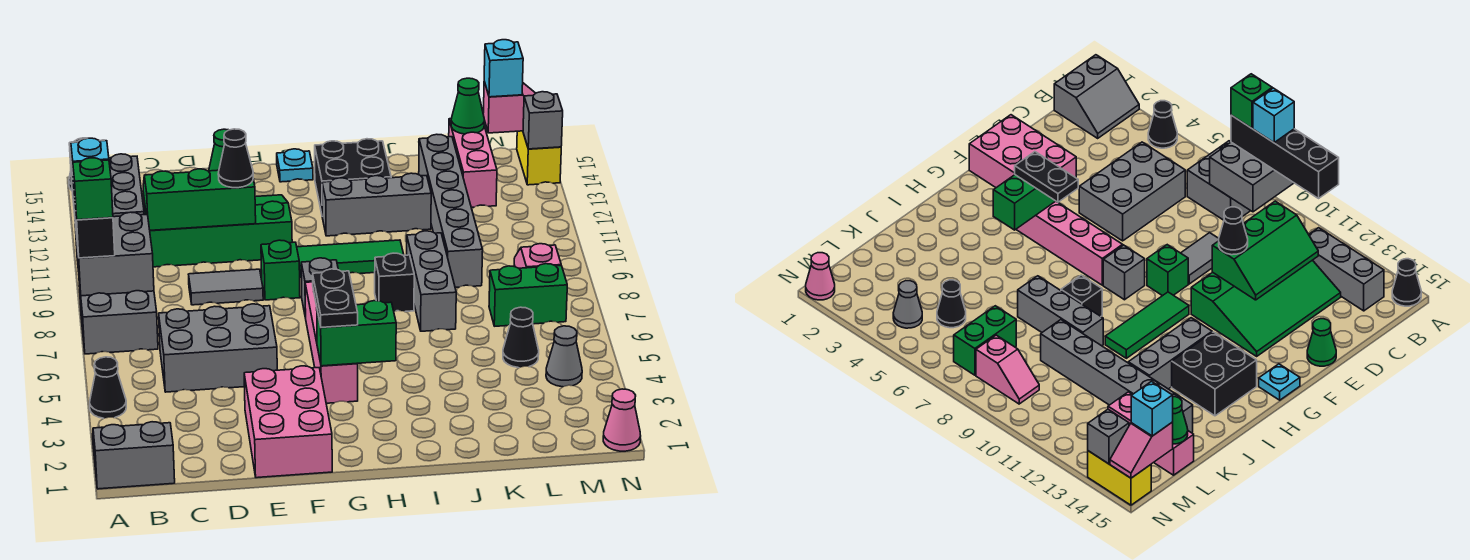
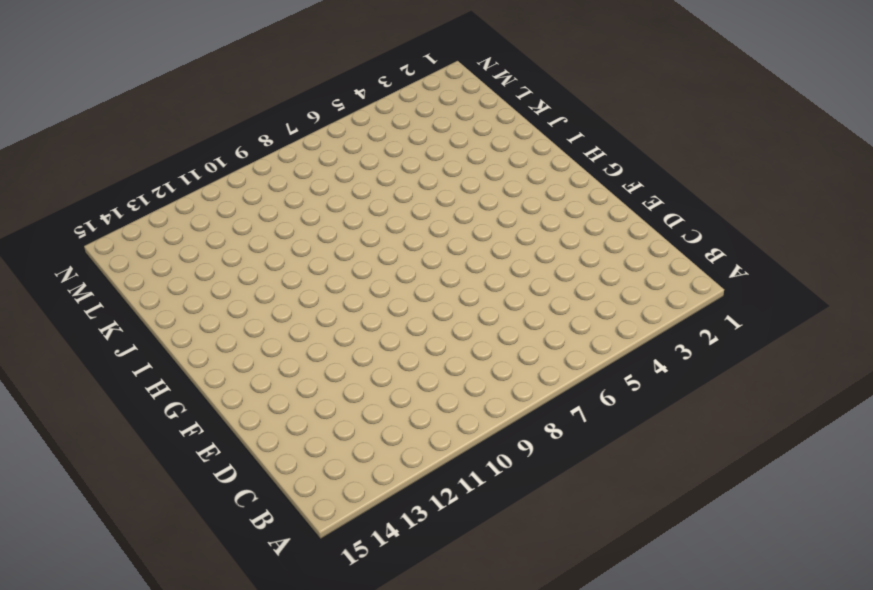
none -> grey 2x2 slope [93,422,175,489]
none -> black 1x1 cone [90,357,126,418]
none -> grey 2x2 brick [79,283,158,354]
none -> black 1x1 cone [1392,259,1421,306]

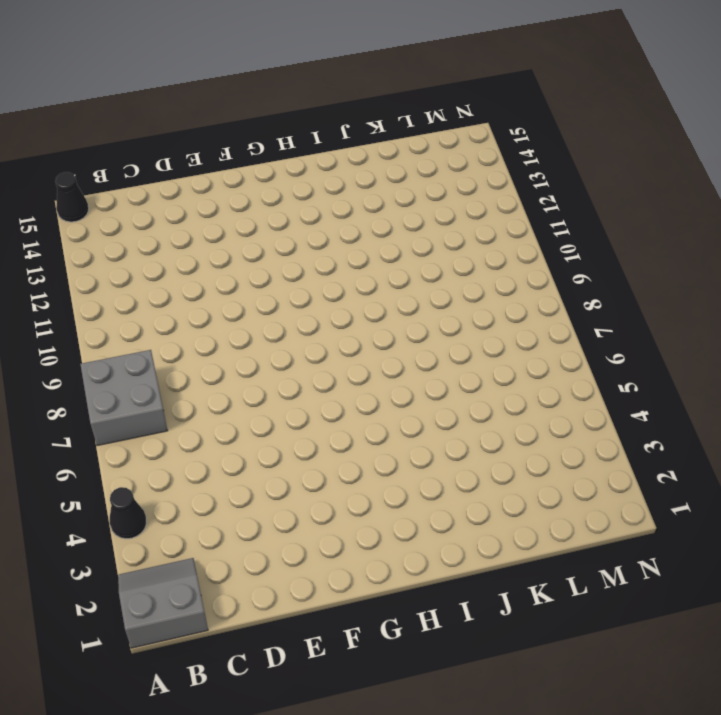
none -> grey 1x3 brick [109,154,144,217]
none -> grey 2x3 brick [159,304,277,392]
none -> green 3x4 slope [143,195,292,267]
none -> grey 1x2 tile [189,269,263,305]

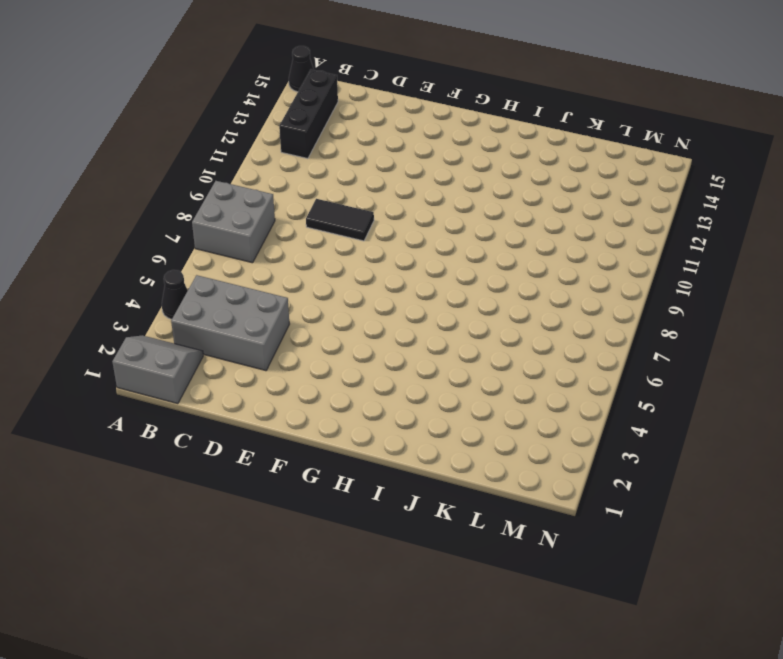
grey 2x3 brick [171,275,289,371] -> grey 2x3 brick moved to [159,304,277,392]
black 1x3 brick [279,70,338,159] -> grey 1x3 brick [109,154,144,217]
black 1x2 tile [306,199,374,241] -> grey 1x2 tile [189,269,263,305]
none -> green 3x4 slope [143,195,292,267]
none -> pink 2x3 brick [244,366,332,478]
none -> green 1x1 cone [209,129,228,171]
none -> green 1x1 brick [261,240,300,300]

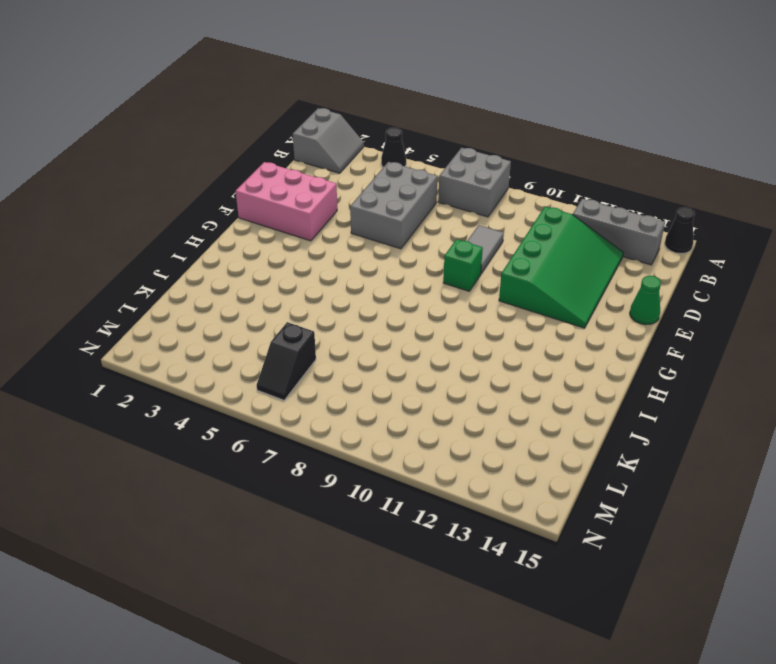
black 1x2 slope [257,322,316,400] -> none
none -> pink 1x4 brick [305,282,358,403]
none -> grey 1x1 brick [301,258,338,318]
none -> green 1x3 tile [297,240,404,277]
none -> cyan 1x1 plate [277,149,313,182]

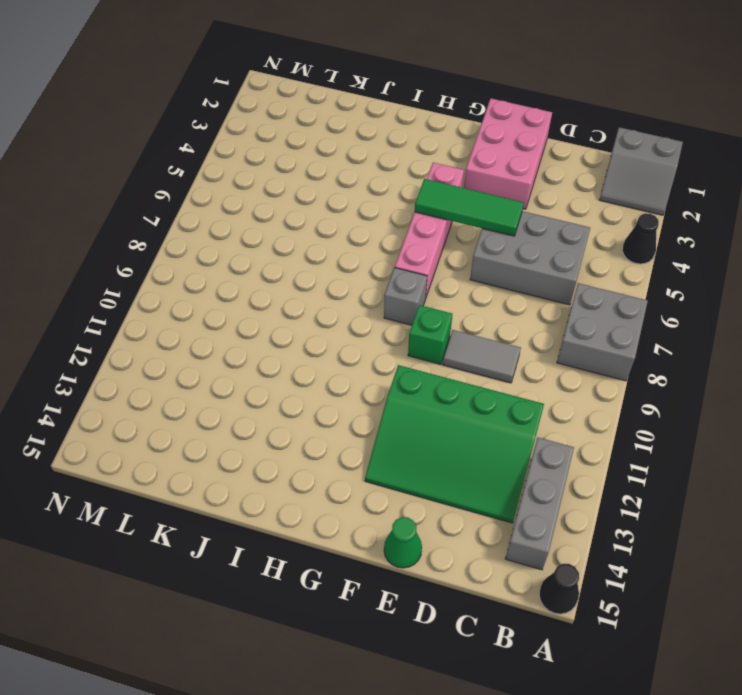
green 1x3 tile [415,179,524,236] -> green 1x3 tile moved to [297,240,404,277]
none -> cyan 1x1 plate [277,149,313,182]
none -> grey 1x3 brick [322,173,431,236]
none -> black 2x2 brick [315,139,391,213]
none -> black 1x1 brick [375,253,414,312]

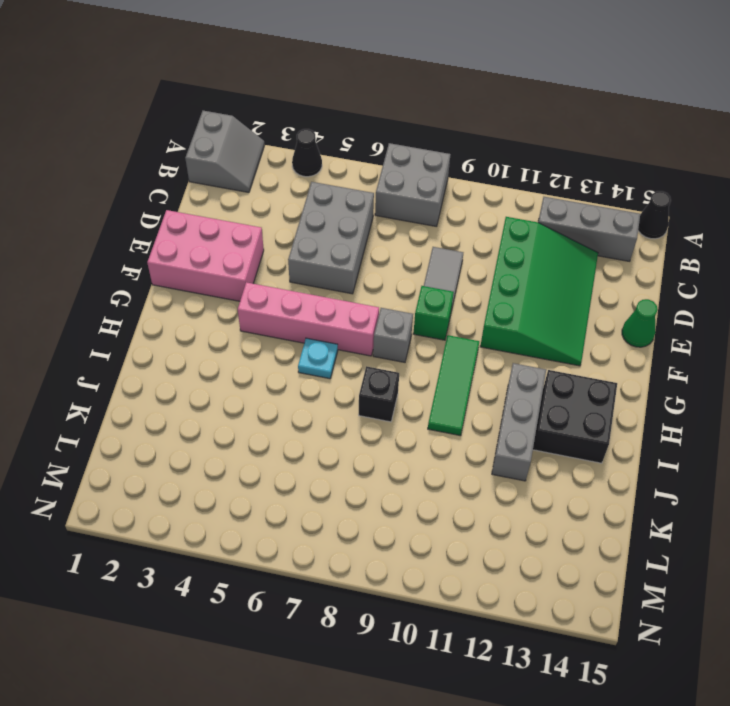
cyan 1x1 plate [298,338,338,379] -> cyan 1x1 plate moved to [277,149,313,182]
none -> grey 1x3 brick [407,231,456,331]
none -> grey 1x6 brick [419,134,483,288]
none -> black 1x1 cone [503,307,539,368]
none -> green 1x2 brick [489,264,567,326]

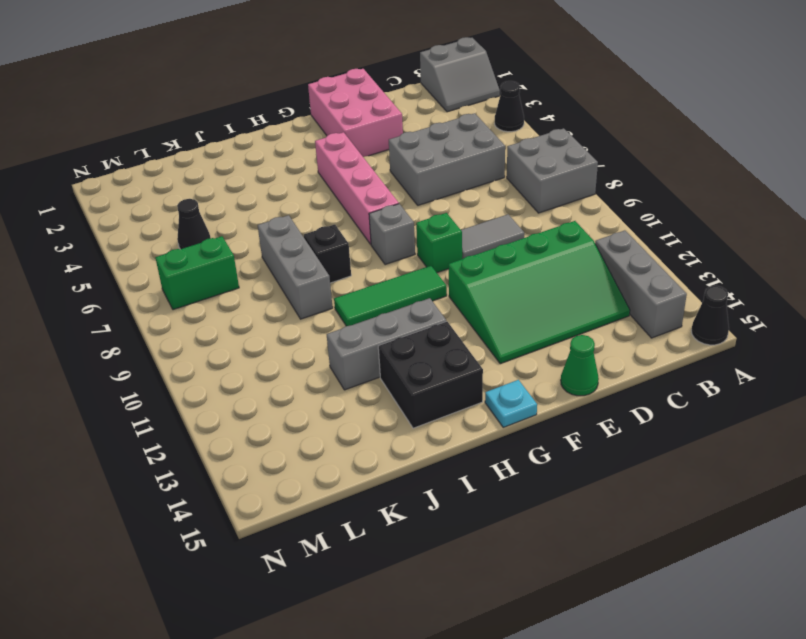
none -> grey 1x6 brick [419,134,483,288]
none -> pink 1x3 brick [449,119,497,207]
none -> grey 1x1 cone [546,326,582,387]
none -> pink 1x2 slope [514,244,561,268]

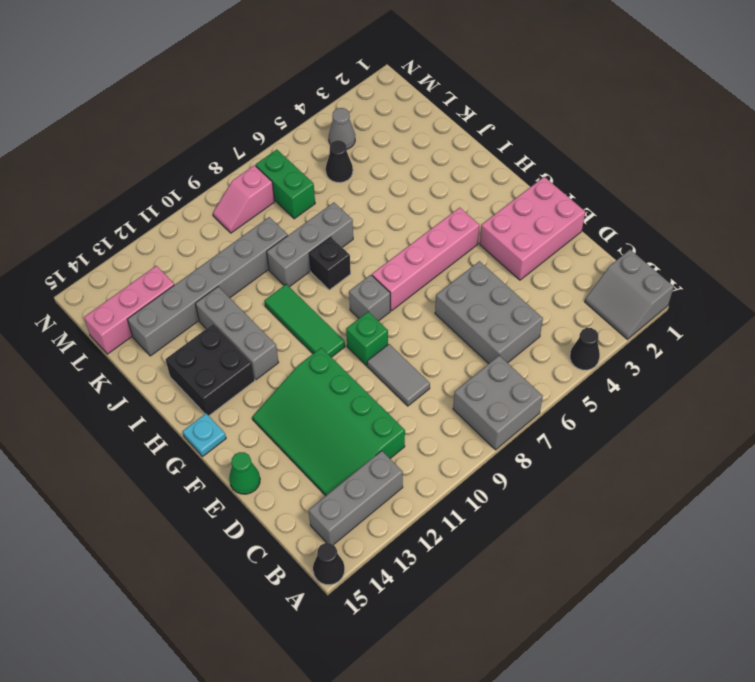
none -> pink 1x1 cone [603,389,641,451]
none -> yellow 1x2 brick [517,131,561,185]
none -> grey 2x2 brick [75,212,154,296]
none -> green 2x3 slope [143,169,256,230]

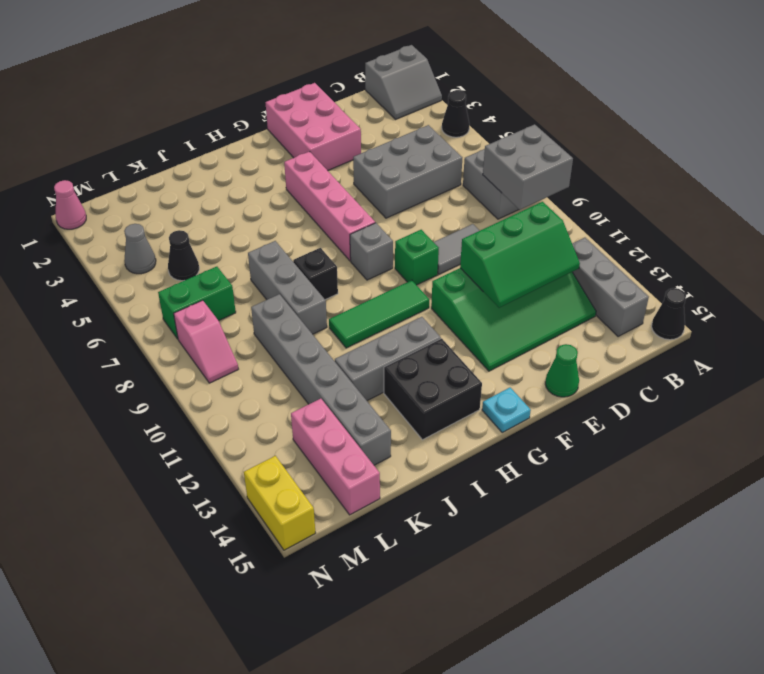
none -> green 1x2 brick [317,301,396,366]
none -> green 1x1 cone [451,78,484,134]
none -> pink 1x2 slope [483,82,536,133]
none -> grey 1x1 brick [523,92,563,149]

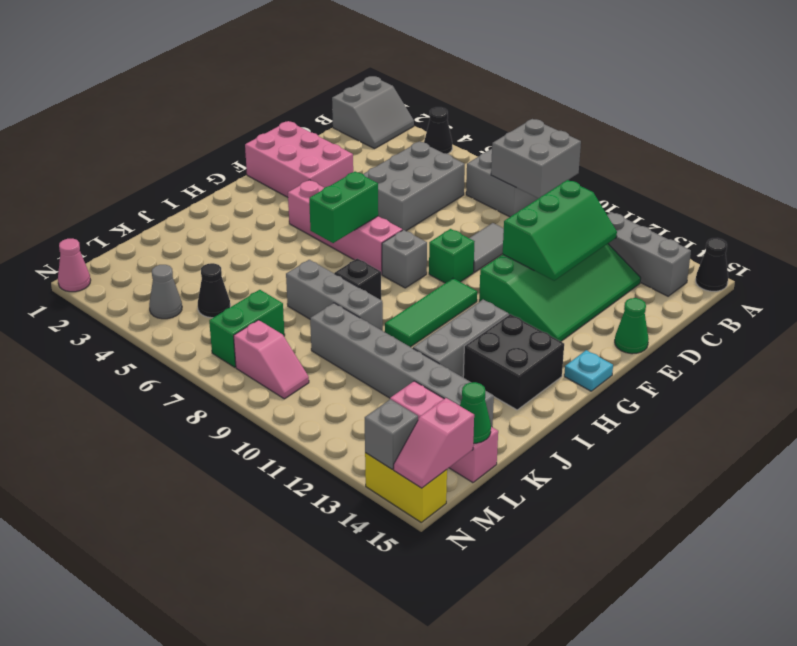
green 1x2 brick [309,172,378,243] -> green 1x2 brick moved to [317,301,396,366]
none -> black 1x4 brick [69,138,115,258]
none -> black 1x1 cone [218,129,253,188]
none -> black 1x2 plate [313,269,358,327]
none -> cyan 1x1 brick [484,40,523,97]

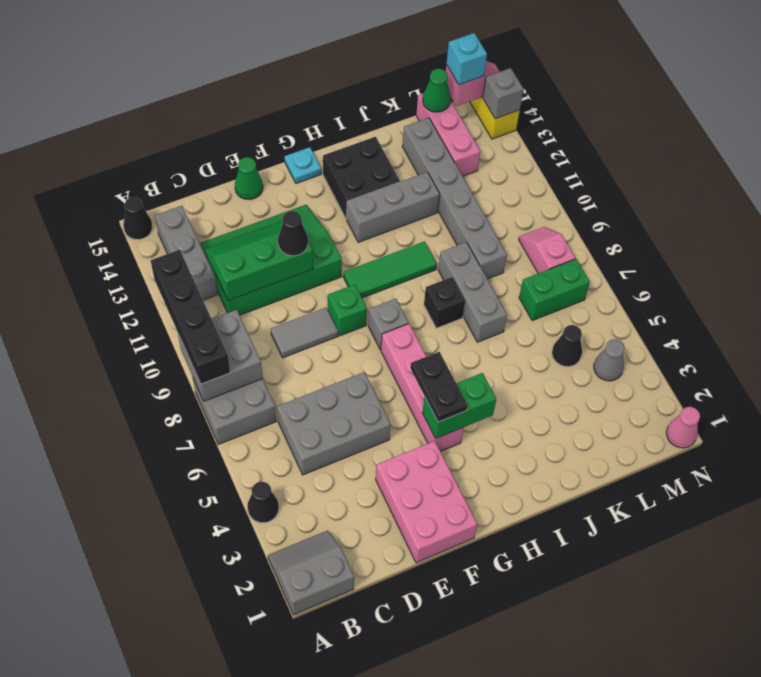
none -> green 1x1 brick [73,158,113,220]
none -> cyan 1x1 brick [71,138,109,196]

